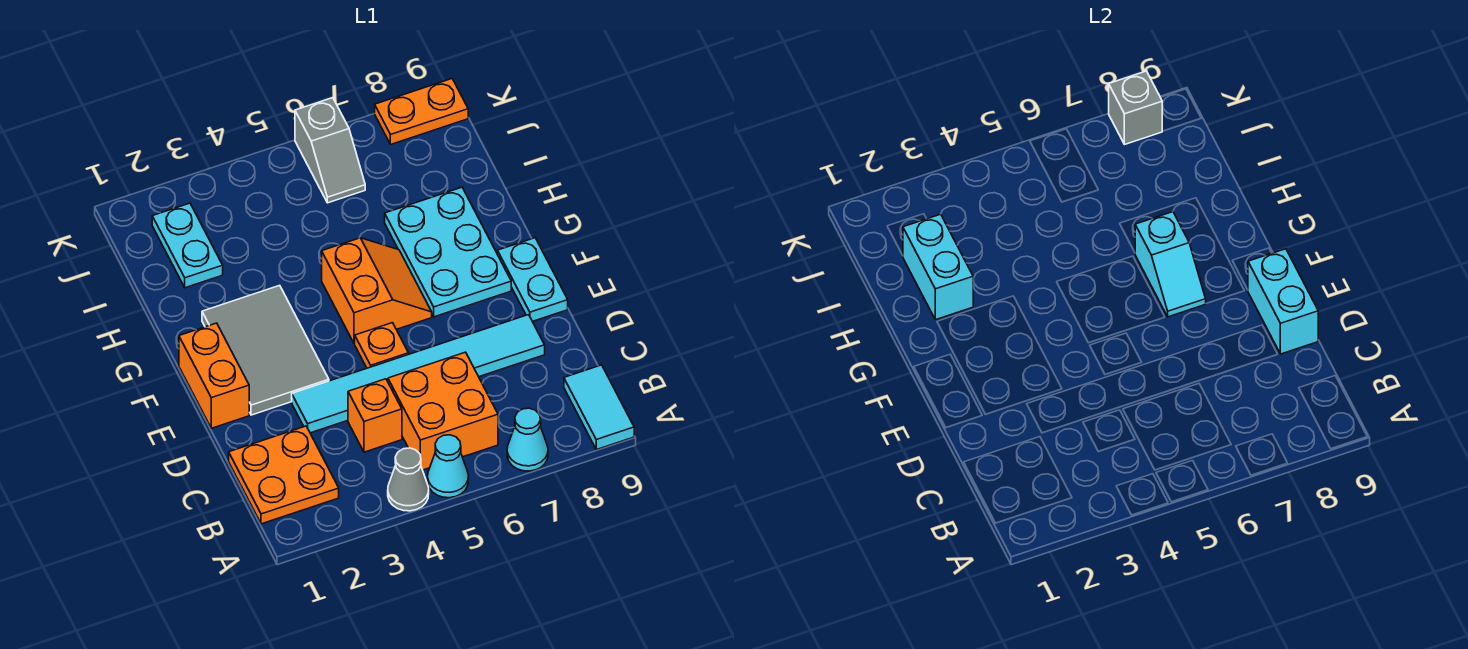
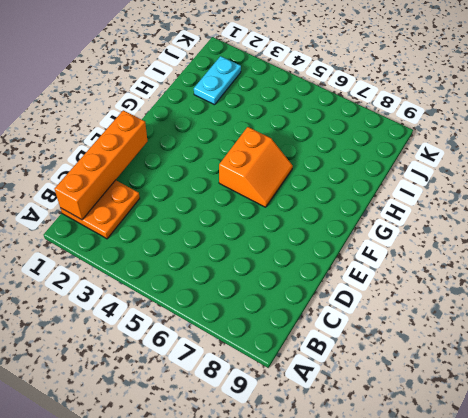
orange 1x4 brick [54,110,148,220] -> none
none -> grey 1x1 cone [388,448,429,511]
none -> cyan 1x1 cone [428,435,469,498]
none -> cyan 1x1 cone [507,408,548,471]

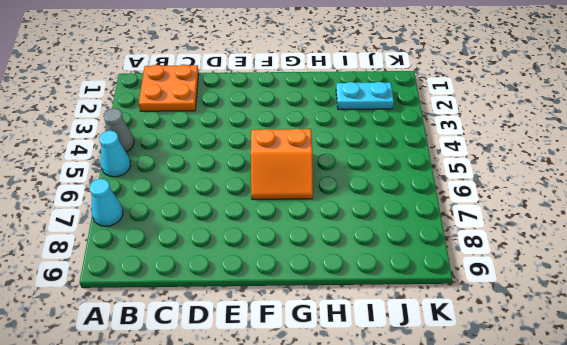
none -> cyan 1x2 tile [564,365,634,450]
none -> orange 2x2 brick [388,352,498,470]
none -> orange 1x1 brick [348,379,402,452]

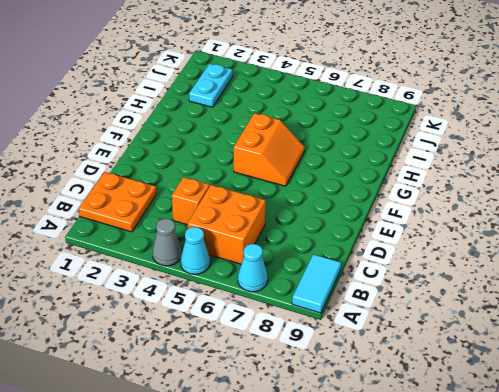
none -> cyan 1x6 tile [292,315,545,433]
none -> orange 1x2 brick [179,323,249,428]
none -> grey 2x3 tile [202,285,329,415]

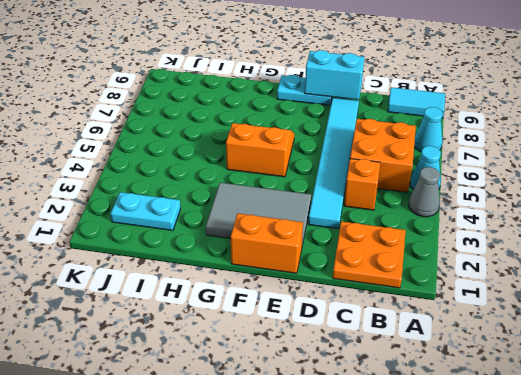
none -> orange 1x1 plate [355,323,408,368]
none -> cyan 2x3 plate [385,187,511,317]
none -> grey 1x2 slope [295,98,365,203]

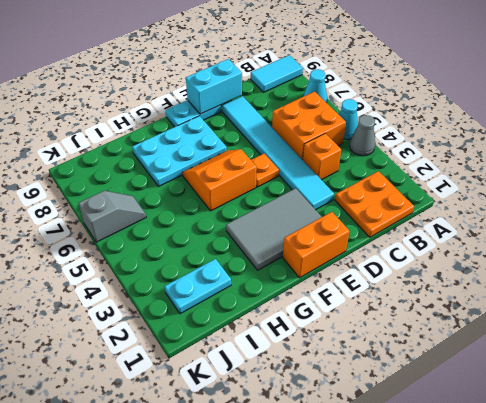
none -> orange 1x2 plate [375,79,468,144]
none -> cyan 1x2 slope [1135,212,1206,317]
none -> cyan 1x2 brick [903,214,973,320]

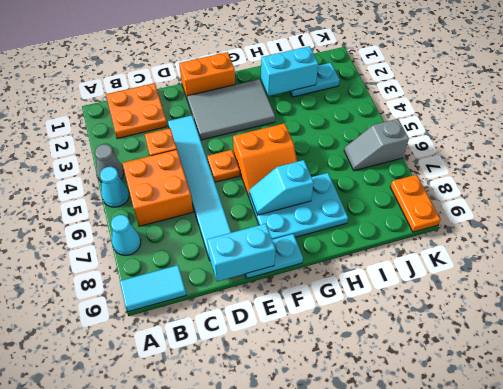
none -> grey 1x1 brick [1109,71,1162,144]

